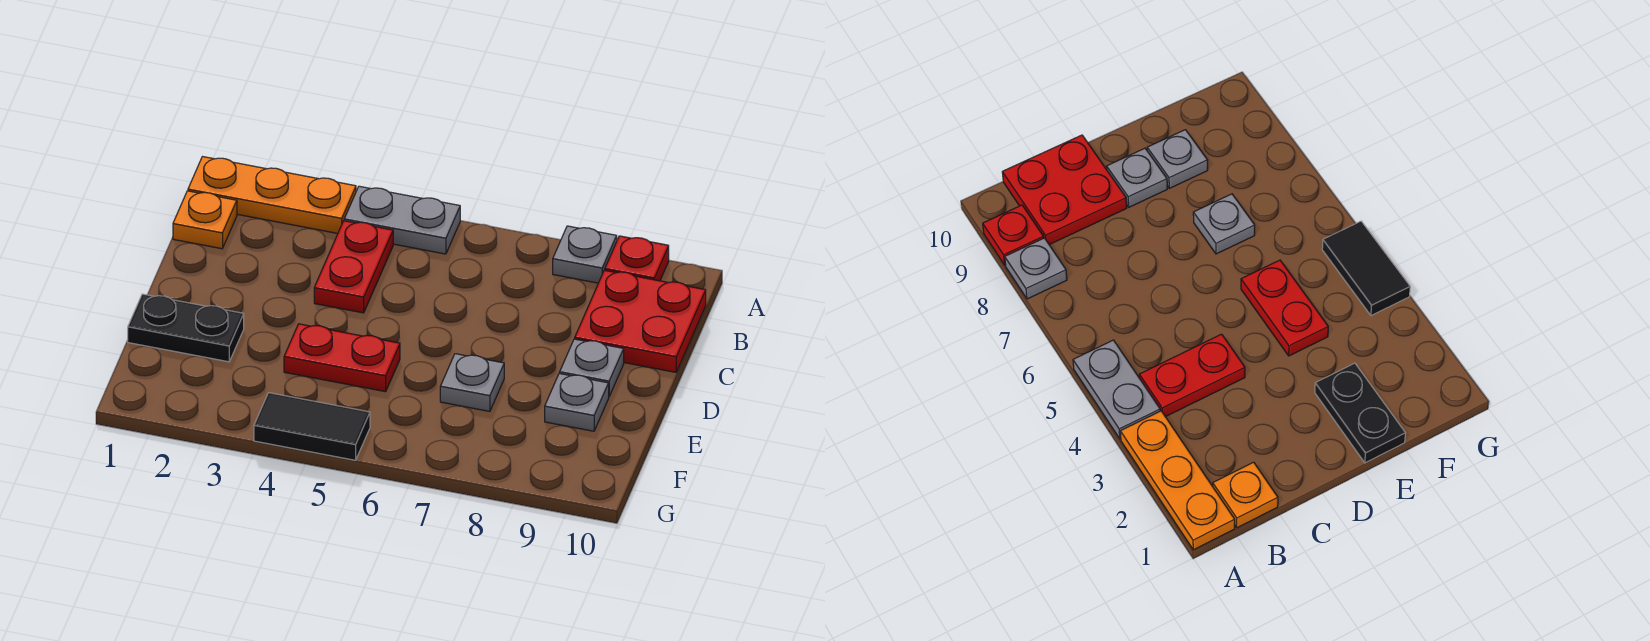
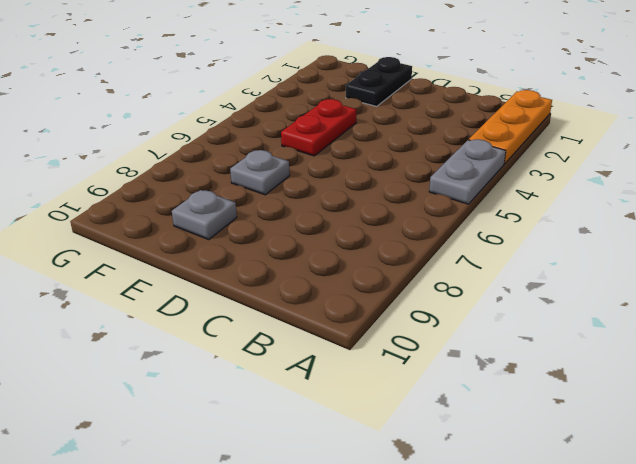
none -> grey 1x1 plate [553,226,617,283]
none -> red 1x1 plate [605,236,669,281]
none -> orange 1x1 plate [173,191,237,249]

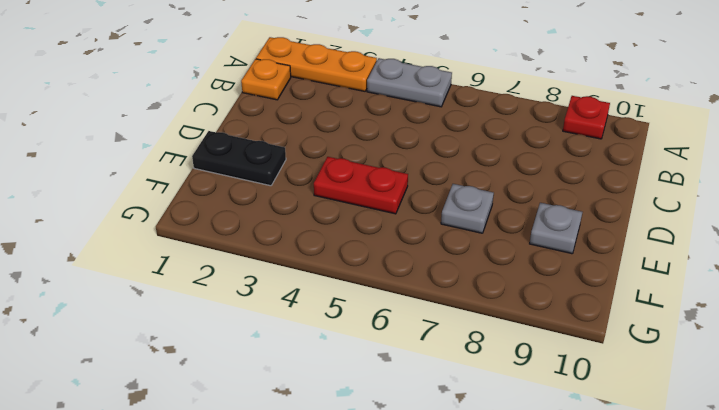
none -> grey 1x1 plate [553,226,617,283]
none -> red 1x2 plate [314,221,393,313]
none -> red 2x2 plate [575,270,706,372]

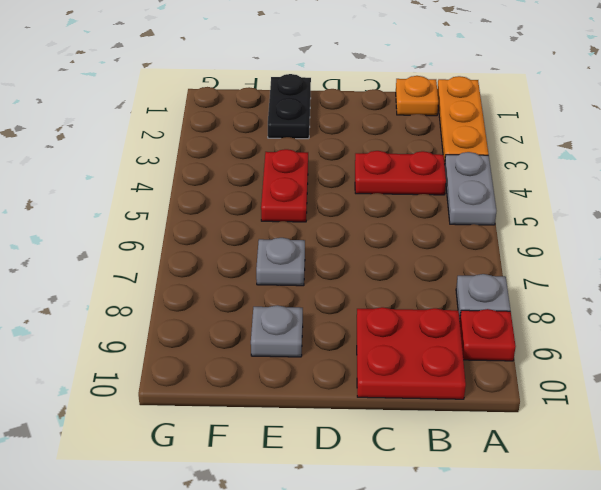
none -> grey 1x1 plate [560,339,624,396]
none -> black 1x2 tile [254,393,370,460]

